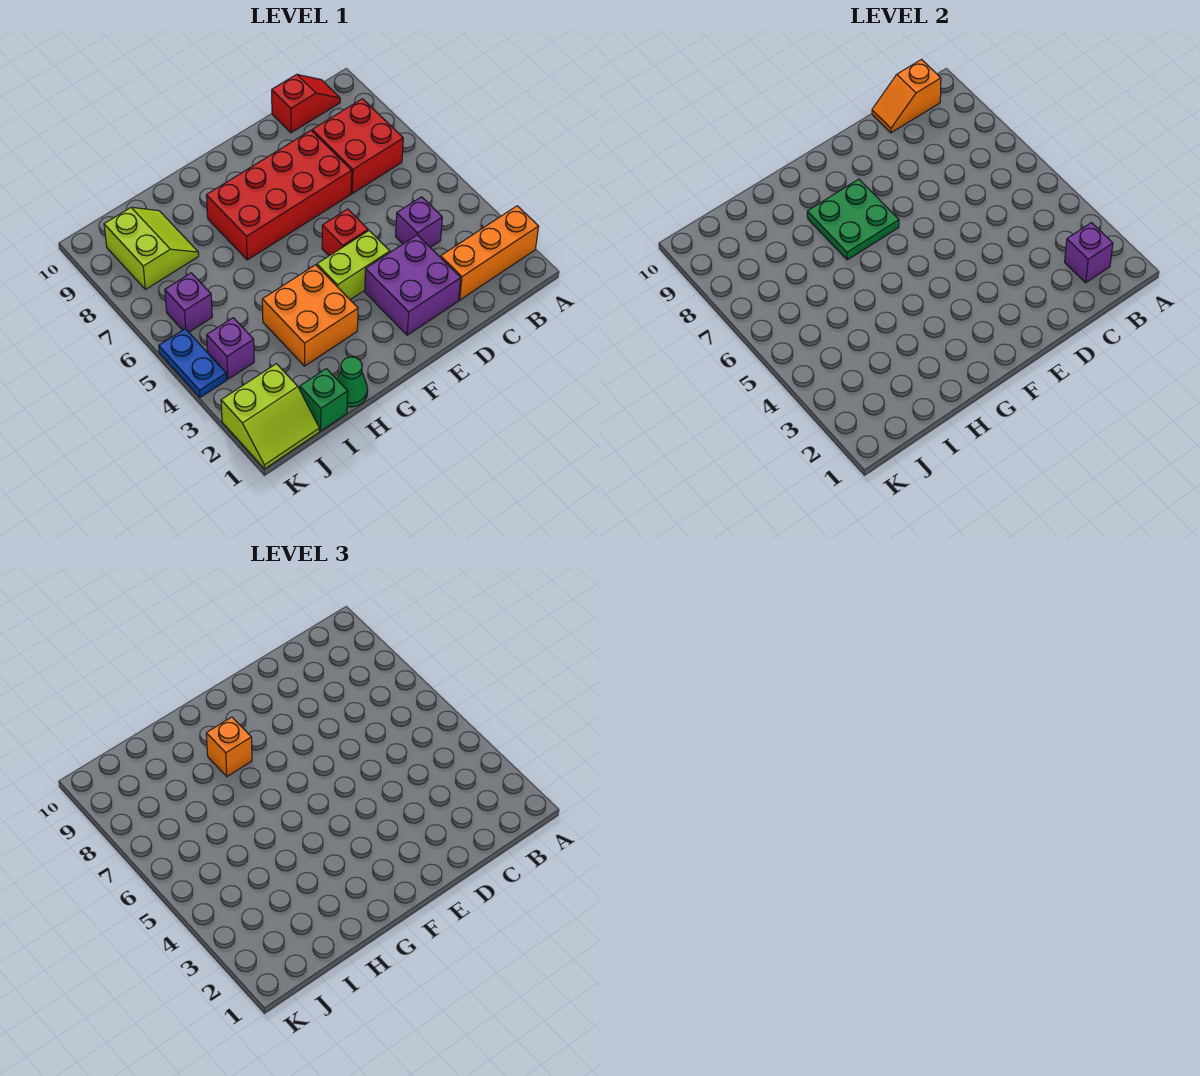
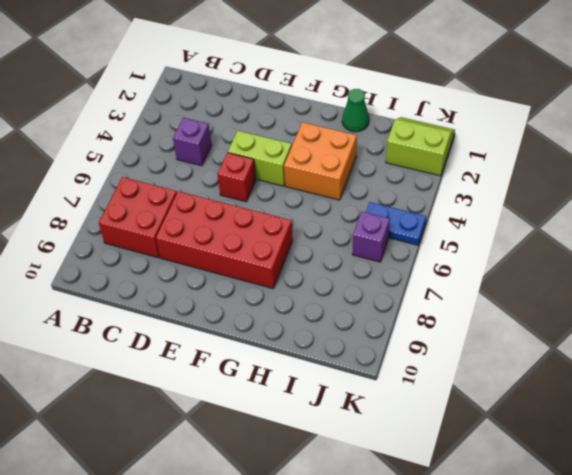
blue 1x2 plate [366,202,426,245] -> blue 1x2 plate turned to [159,329,227,397]
none -> orange 1x3 brick [441,206,539,300]
none -> red 1x2 slope [272,74,340,133]
none -> purple 2x2 brick [365,235,461,335]

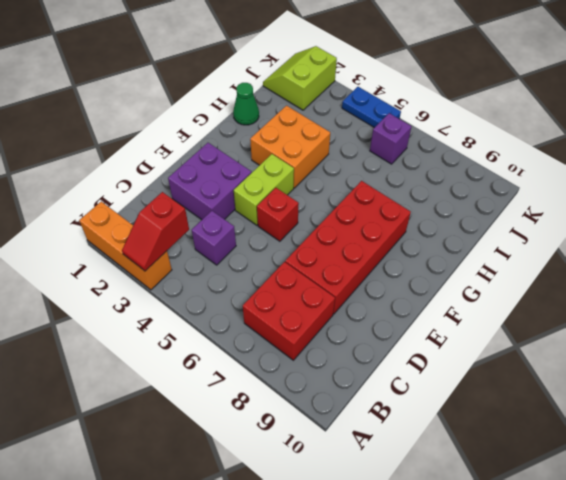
orange 1x3 brick [79,202,172,290] -> orange 1x3 brick turned to [441,206,539,300]
red 1x2 slope [122,192,189,271] -> red 1x2 slope moved to [272,74,340,133]
none -> green 1x1 brick [300,369,348,431]
none -> lime 2x2 slope [104,207,199,290]
none -> purple 1x1 brick [207,318,254,379]

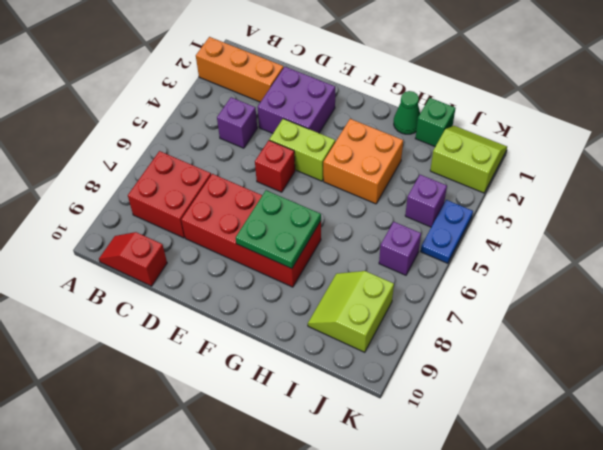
none -> purple 1x1 brick [1065,223,1113,283]
none -> orange 1x2 slope [872,60,941,133]
none -> orange 1x1 brick [206,717,252,776]

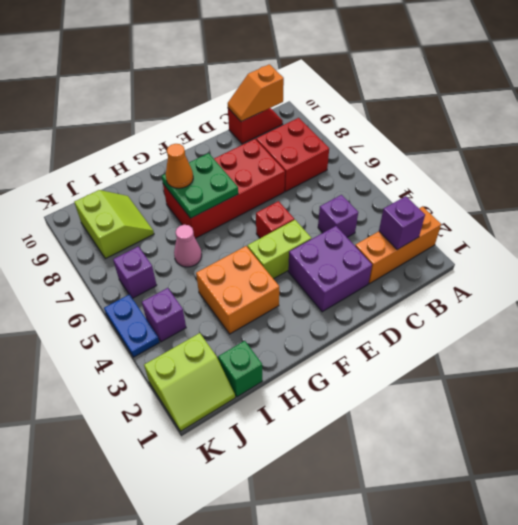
orange 1x1 cone [166,144,193,188] -> orange 1x1 brick [206,717,252,776]
pink 1x1 cone [174,225,202,267] -> none
none -> green 1x1 cone [337,357,368,407]

